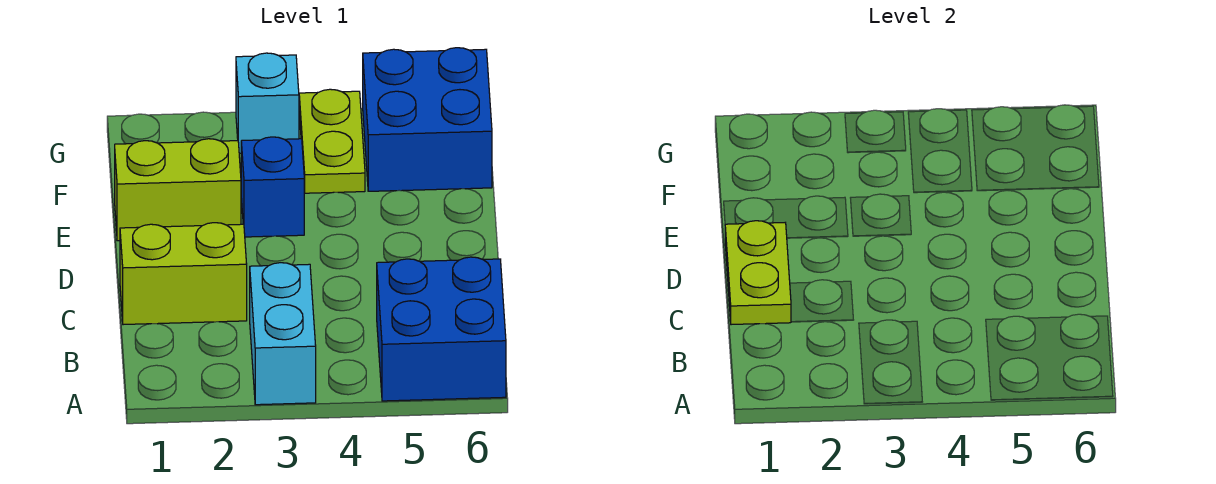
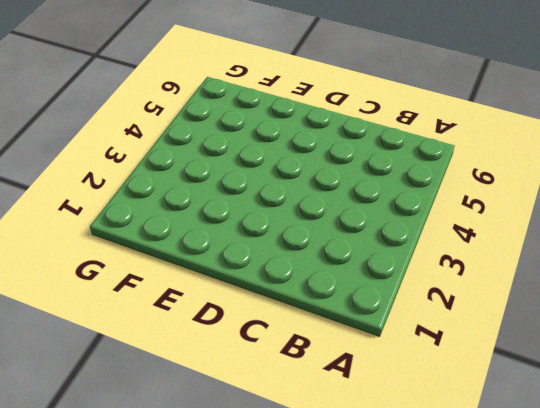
none -> cyan 1x2 brick [250,263,316,405]
none -> blue 2x2 brick [377,257,506,401]

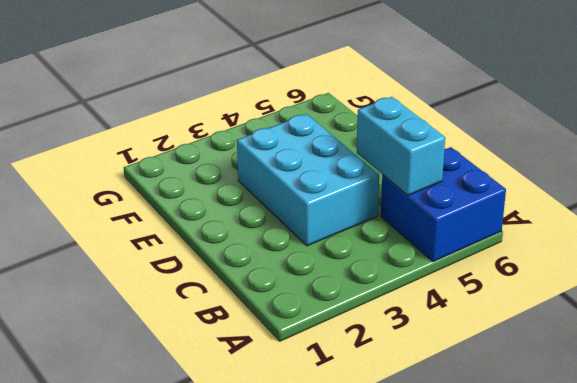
cyan 1x2 brick [357,97,445,195] -> cyan 1x2 brick moved to [250,263,316,405]
cyan 2x3 brick [237,114,379,246] -> blue 1x1 brick [241,137,304,237]
none -> lime 1x2 brick [120,223,247,325]
none -> lime 1x2 brick [115,139,241,241]

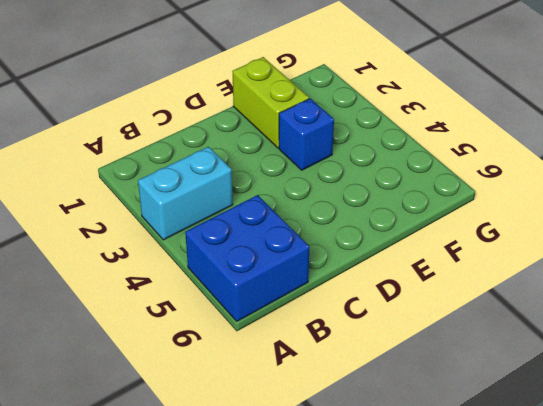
none -> lime 1x2 brick [120,223,247,325]
none -> lime 1x2 plate [299,89,365,193]

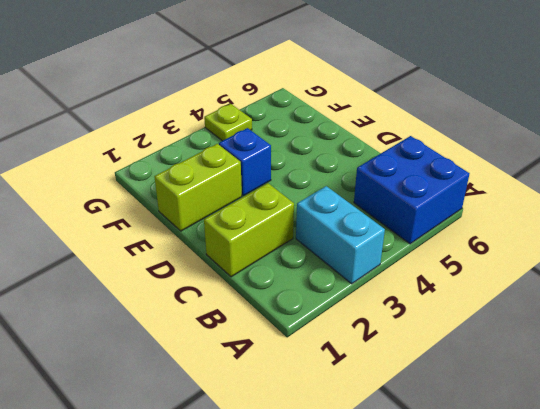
lime 1x1 plate [204,104,252,141] -> lime 1x2 plate [299,89,365,193]
none -> blue 2x2 brick [363,48,492,191]
none -> cyan 1x1 brick [236,53,299,153]

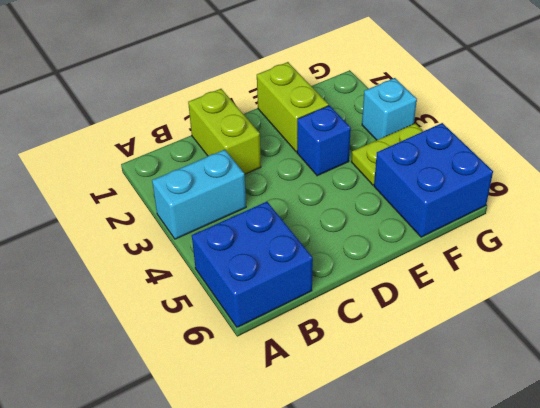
none -> lime 1x2 plate [725,221,791,325]

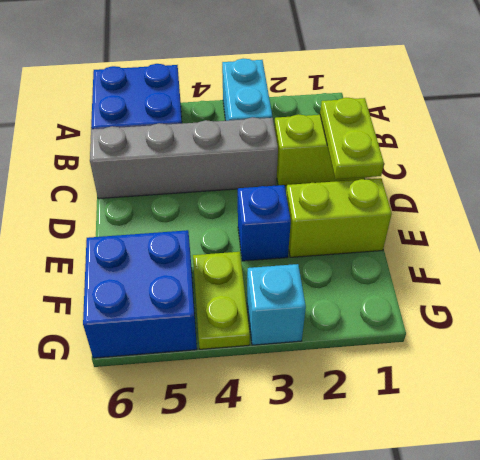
grey 1x4 brick [90,117,278,199] -> none

